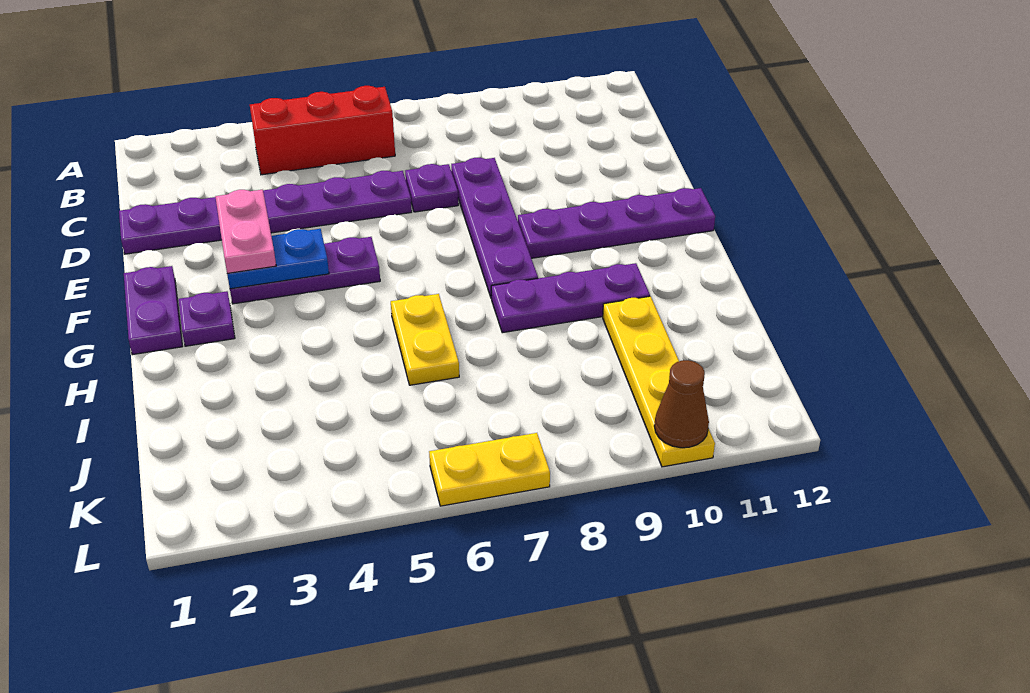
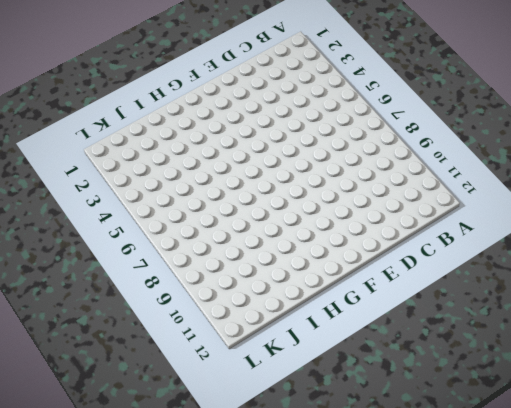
none -> red 1x3 brick [250,86,395,175]
none -> purple 1x6 plate [119,171,412,254]
none -> purple 1x1 plate [405,164,458,212]

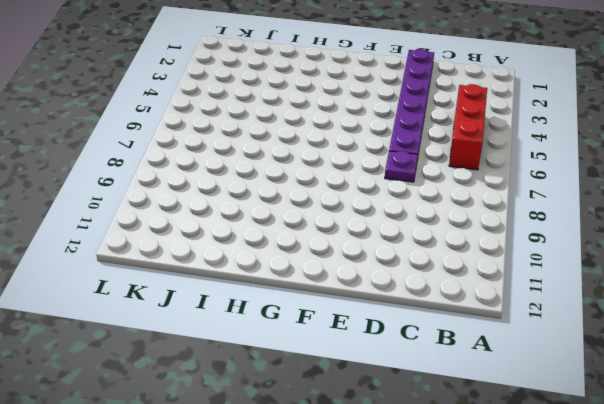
none -> purple 1x4 plate [451,158,538,299]
none -> purple 1x2 plate [124,266,183,355]
none -> purple 1x3 plate [230,237,380,304]

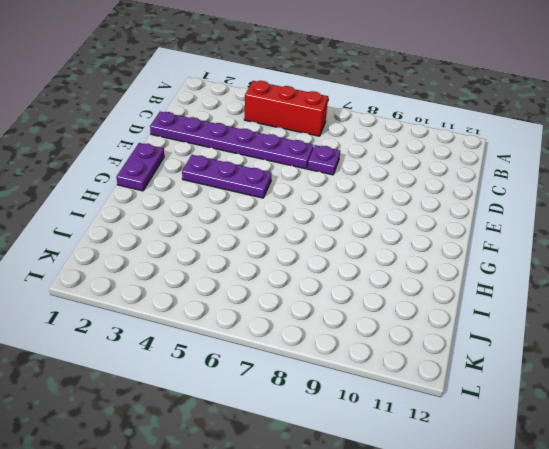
none -> purple 1x4 plate [451,158,538,299]
none -> purple 1x4 plate [518,188,715,258]
none -> purple 1x1 plate [178,291,235,346]

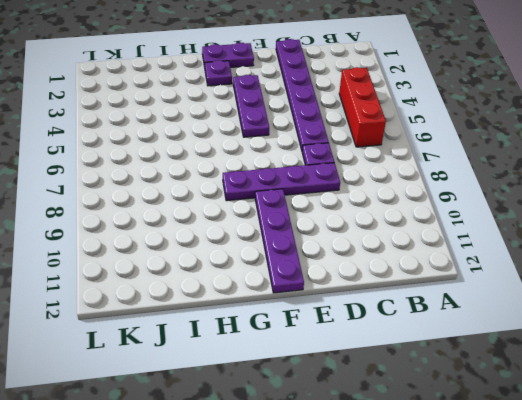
none -> yellow 1x2 plate [391,294,459,385]
none -> purple 1x3 plate [491,263,650,333]
none -> yellow 1x4 plate [603,296,715,467]

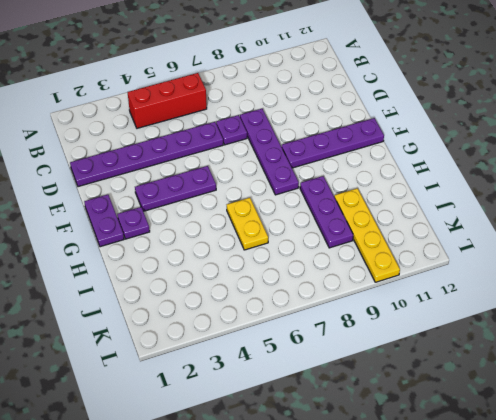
purple 1x3 plate [300,176,353,248] -> purple 1x3 plate turned to [491,263,650,333]
none -> yellow 1x2 plate [429,433,550,506]
none -> blue 1x2 plate [227,229,329,289]
none -> brown 1x1 cone [654,360,709,448]

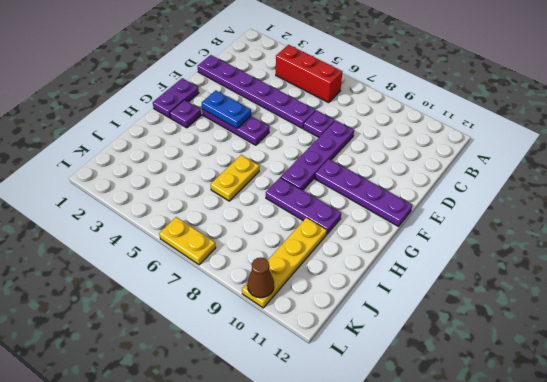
none -> pink 1x2 plate [215,190,276,273]

